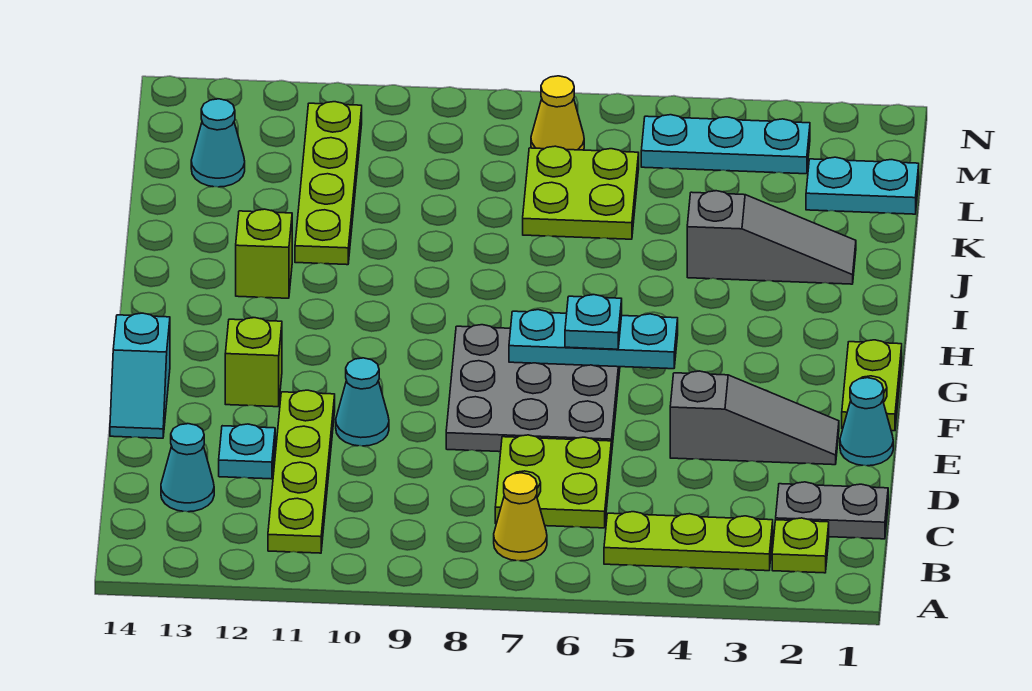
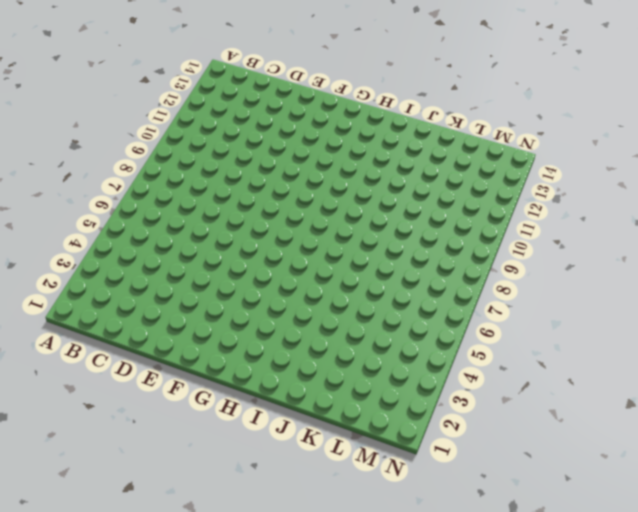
none -> lime 1x1 plate [772,518,829,573]
none -> lime 1x3 plate [604,512,773,571]
none -> yellow 1x1 cone [494,473,547,561]

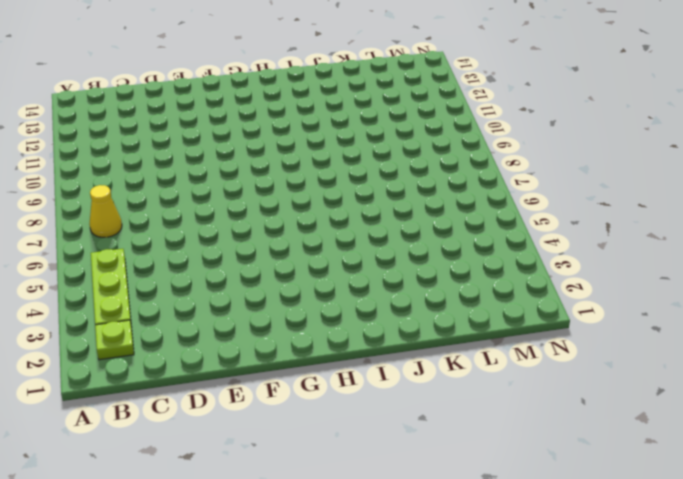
none -> lime 1x4 plate [268,390,335,553]
none -> grey 1x2 plate [776,482,888,539]
none -> lime 2x2 plate [495,435,611,528]

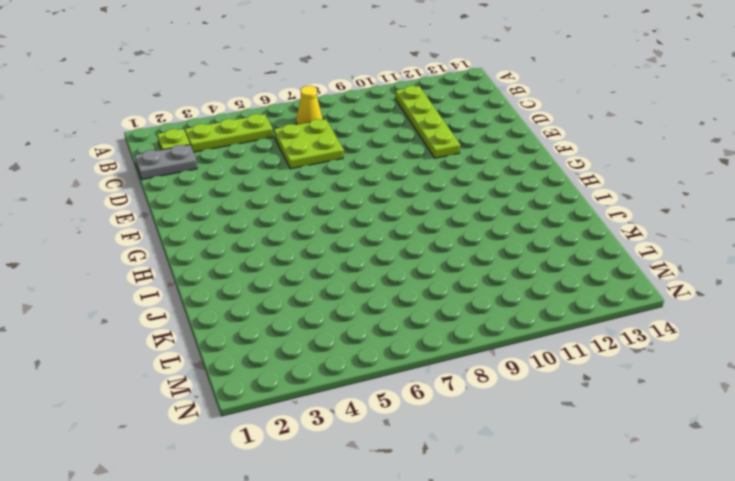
none -> cyan 1x1 cone [161,424,214,512]
none -> cyan 1x1 plate [219,424,275,479]
none -> cyan 1x1 cone [840,378,893,466]

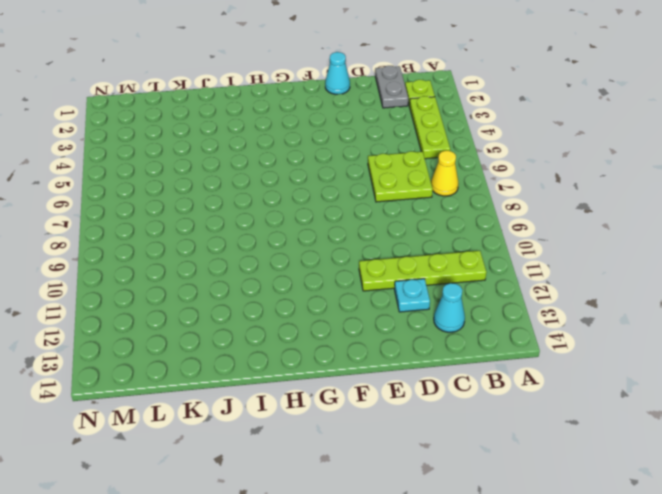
none -> grey 1x3 slope [670,371,839,465]
none -> grey 3x3 plate [446,325,620,456]
none -> cyan 1x1 cone [336,358,389,446]

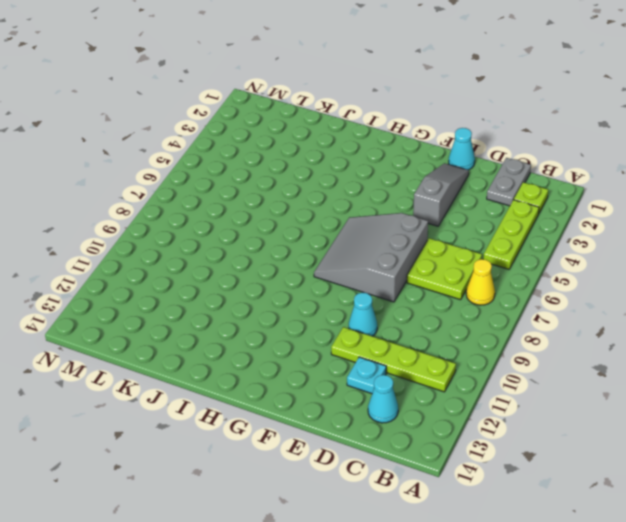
grey 3x3 slope [314,213,428,302] -> grey 3x3 plate [446,325,620,456]
none -> cyan 1x2 slope [110,313,170,438]
none -> lime 1x2 plate [842,340,902,431]
none -> lime 1x1 brick [225,318,282,407]

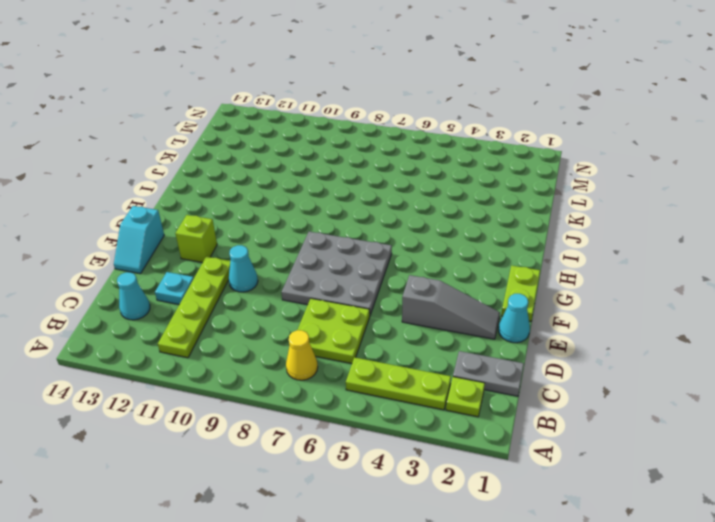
none -> lime 1x1 brick [236,209,292,298]
none -> grey 1x3 slope [687,191,856,284]
none -> lime 1x4 plate [295,102,362,265]

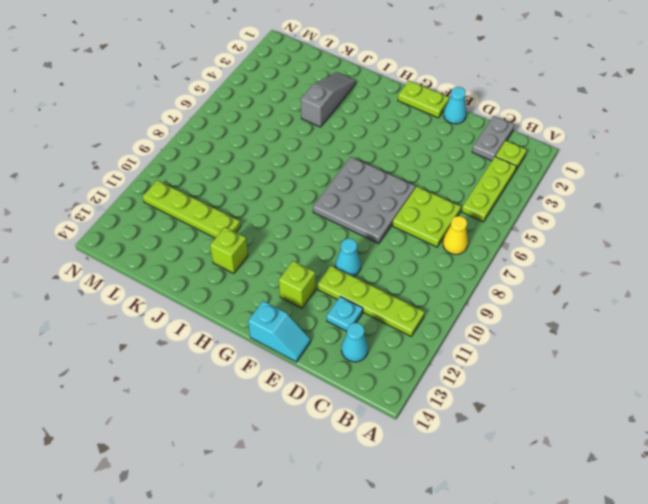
none -> grey 1x3 slope [670,371,839,465]
none -> lime 2x2 plate [523,146,639,239]
none -> cyan 1x2 plate [806,157,919,214]

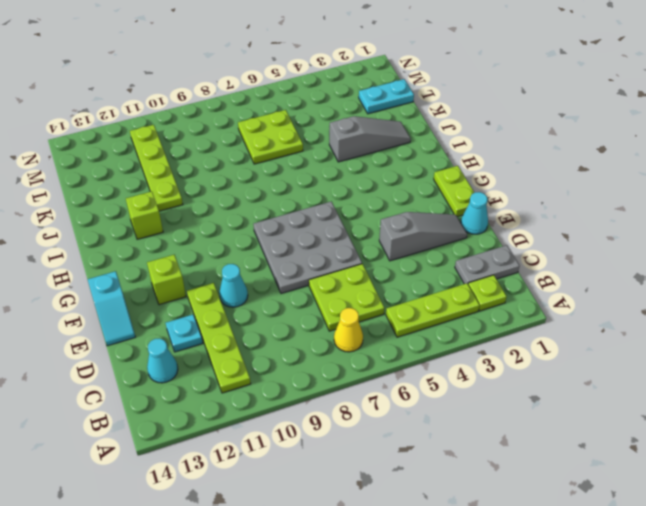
none -> cyan 1x1 cone [191,99,245,187]
none -> cyan 1x3 plate [641,115,810,174]
none -> yellow 1x1 cone [531,76,584,150]

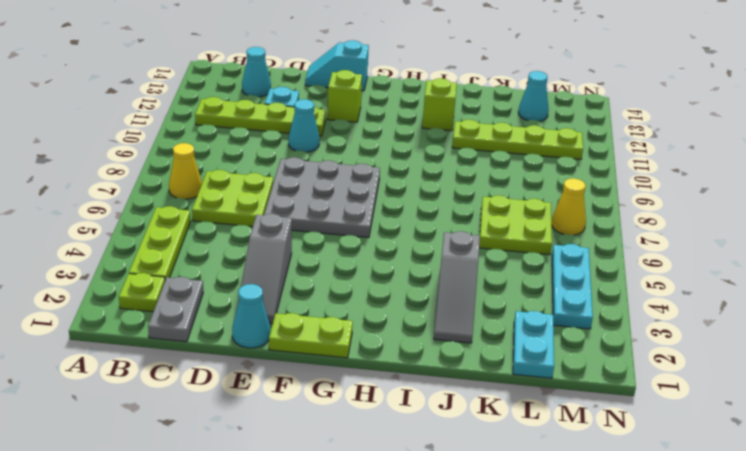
none -> cyan 1x3 plate [509,310,678,369]
none -> cyan 1x1 plate [565,295,622,349]

